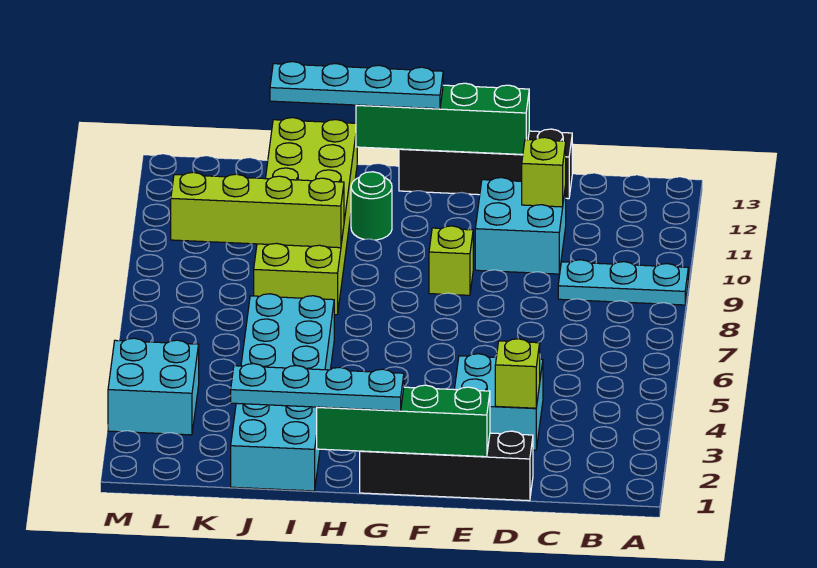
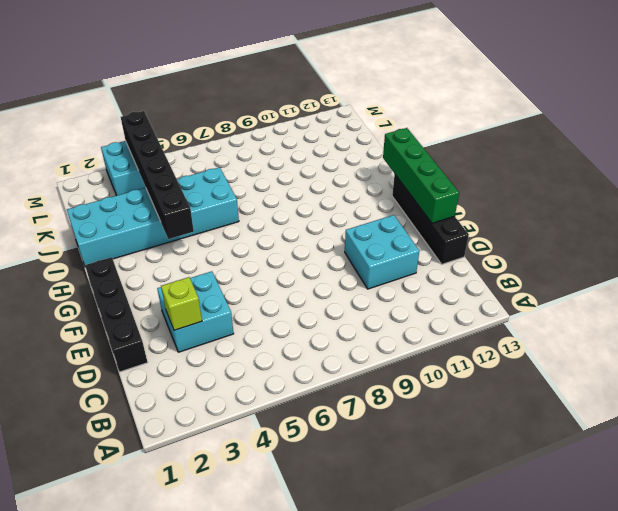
black 1x6 brick [121,111,194,239] -> none
none -> cyan 1x3 plate [558,260,688,305]
none -> lime 1x1 brick [429,226,473,295]
none -> green 1x1 round brick [351,172,392,240]

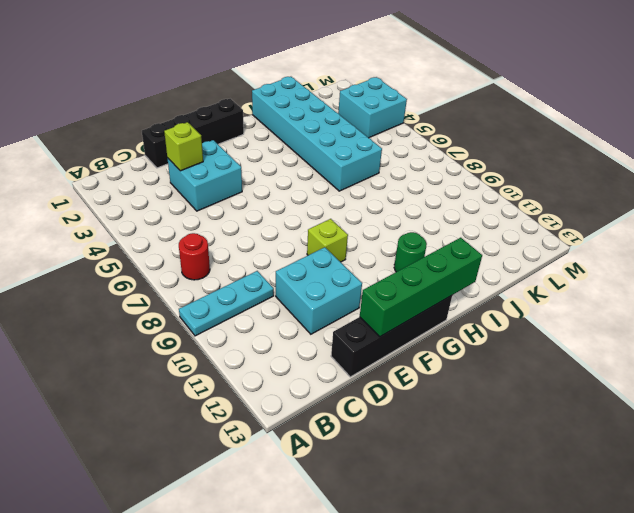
red 1x1 round brick [179,233,210,280] -> none
none -> lime 2x6 brick [254,118,357,315]
none -> lime 1x1 brick [522,137,566,207]
none -> green 1x4 brick [317,385,490,457]

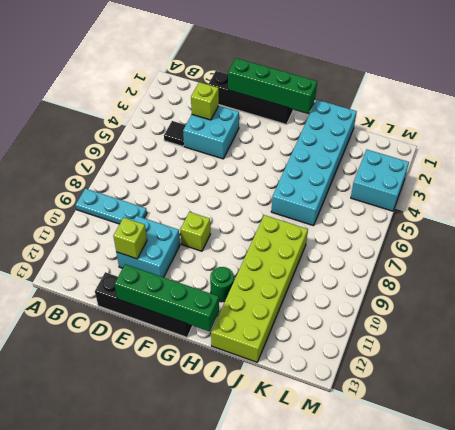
black 1x1 tile [164,121,186,146] -> none
none -> lime 1x4 brick [171,172,344,248]
none -> cyan 1x4 plate [231,364,404,411]
none -> cyan 1x4 plate [270,62,443,109]

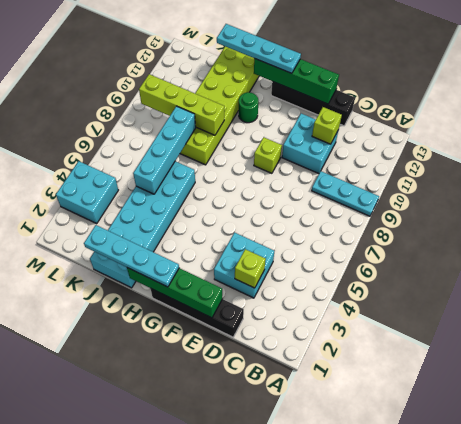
cyan 1x4 brick [133,106,196,194] -> none

